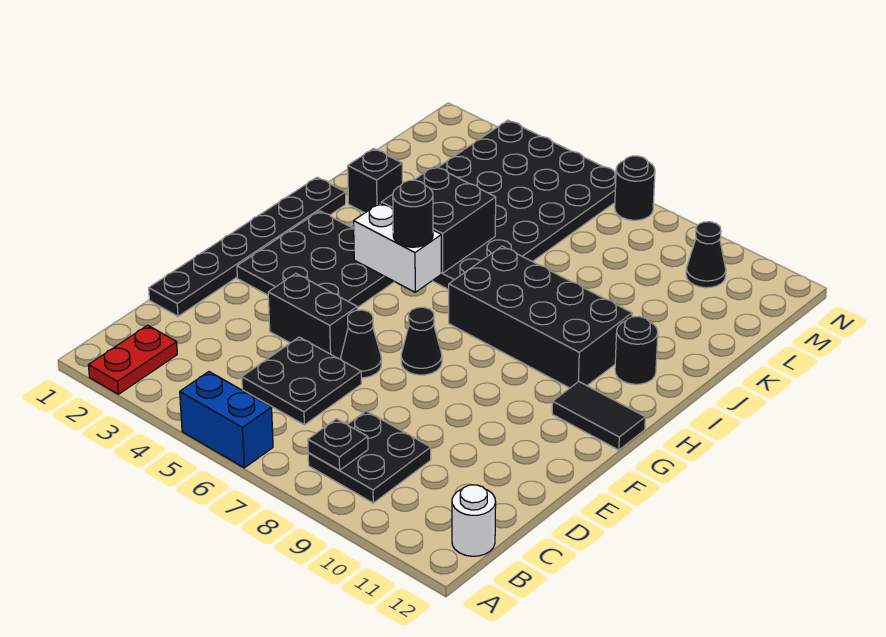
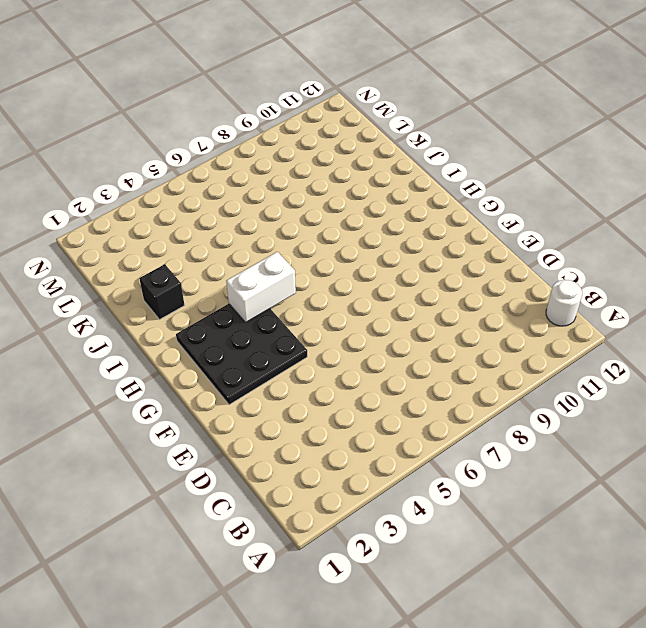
none -> red 1x2 plate [88,325,177,394]
none -> blue 1x2 brick [180,372,273,468]
none -> black 2x2 plate [308,411,431,503]

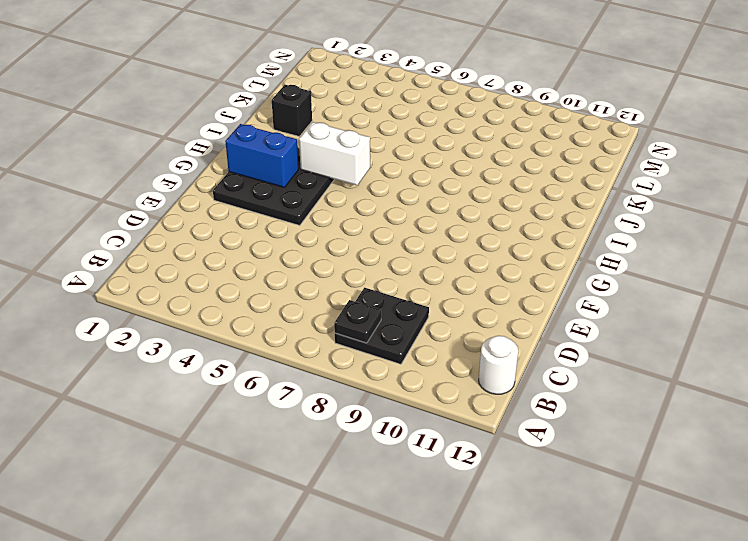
blue 1x2 brick [225,124,298,187] -> blue 1x2 brick moved to [180,372,273,468]
none -> red 1x2 plate [88,325,177,394]
none -> black 2x2 plate [242,337,361,425]
none -> black 1x6 plate [149,177,346,316]

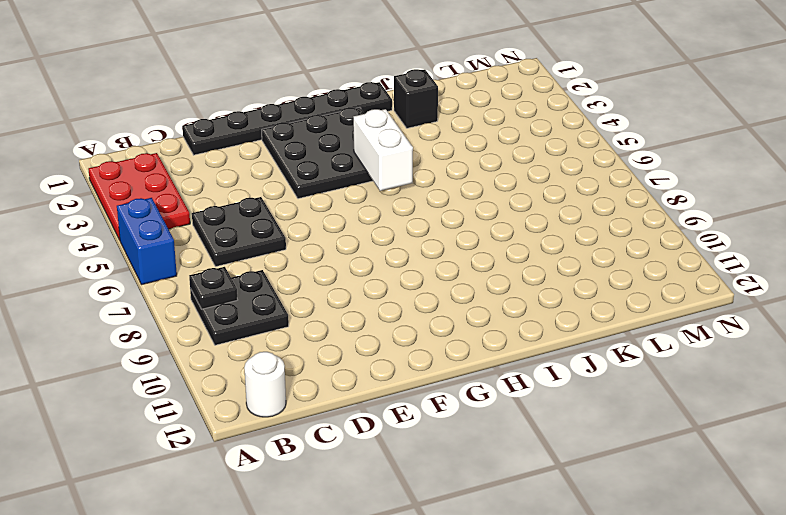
red 2x3 plate [88,153,190,240] -> red 1x2 plate [88,325,177,394]
none -> black 1x2 brick [268,273,357,359]
none -> black 1x1 cone [341,310,381,378]
none -> black 1x1 cone [401,307,442,375]

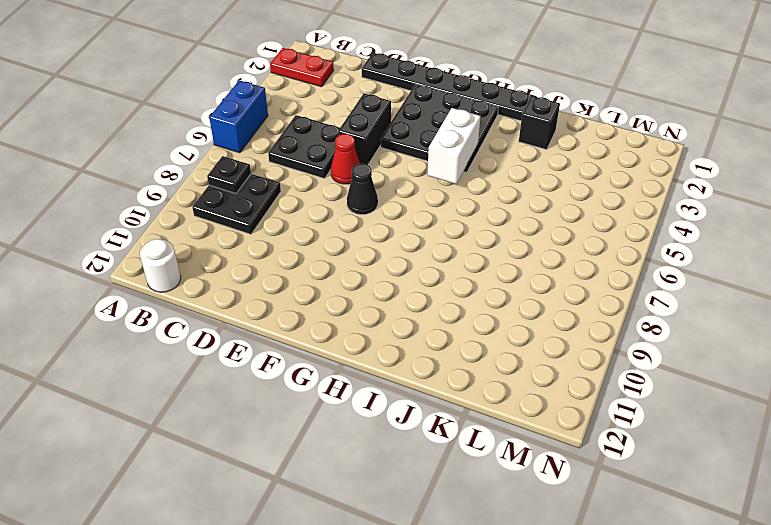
red 1x1 cone [331,134,360,184] -> black 1x1 cone [341,310,381,378]
none -> black 1x2 tile [552,382,645,450]
none -> black 2x4 brick [449,246,632,388]
none -> black 4x6 plate [351,120,616,290]

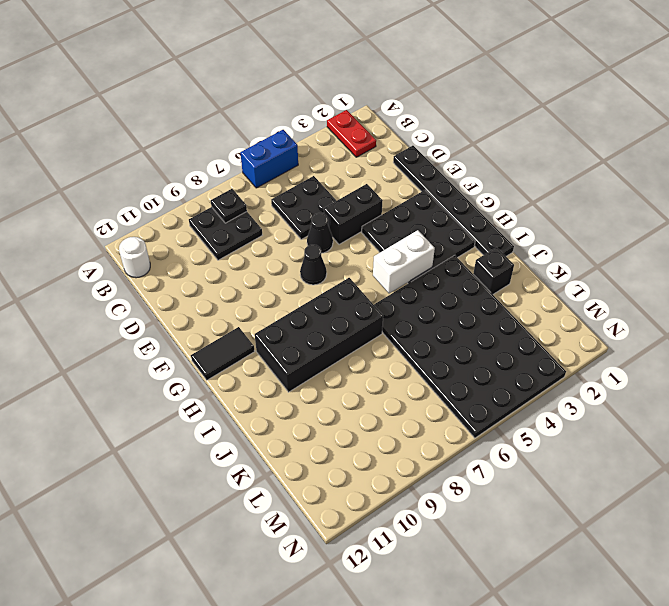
none -> black 1x1 round brick [615,316,658,384]
none -> black 1x1 cone [686,222,726,288]
none -> black 1x1 round brick [615,156,655,220]

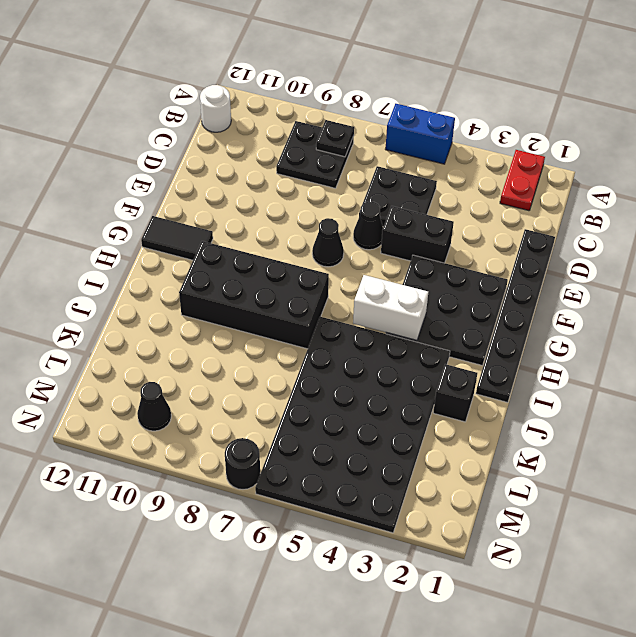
none -> black 1x1 round brick [615,316,658,384]
none -> black 2x2 brick [381,166,496,273]
none -> black 1x1 round brick [393,180,433,247]

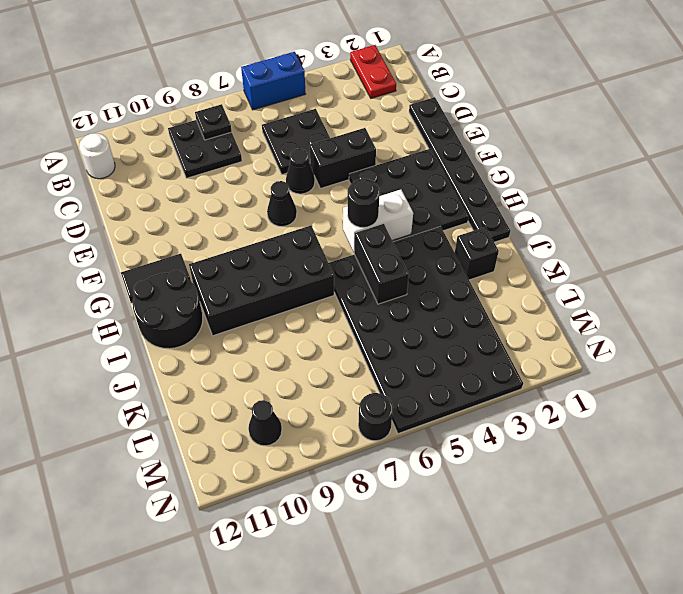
black 2x2 round brick [132,270,203,349] -> black 1x1 round brick [615,316,658,384]
black 1x2 brick [354,224,409,304] -> black 2x2 brick [381,166,496,273]

